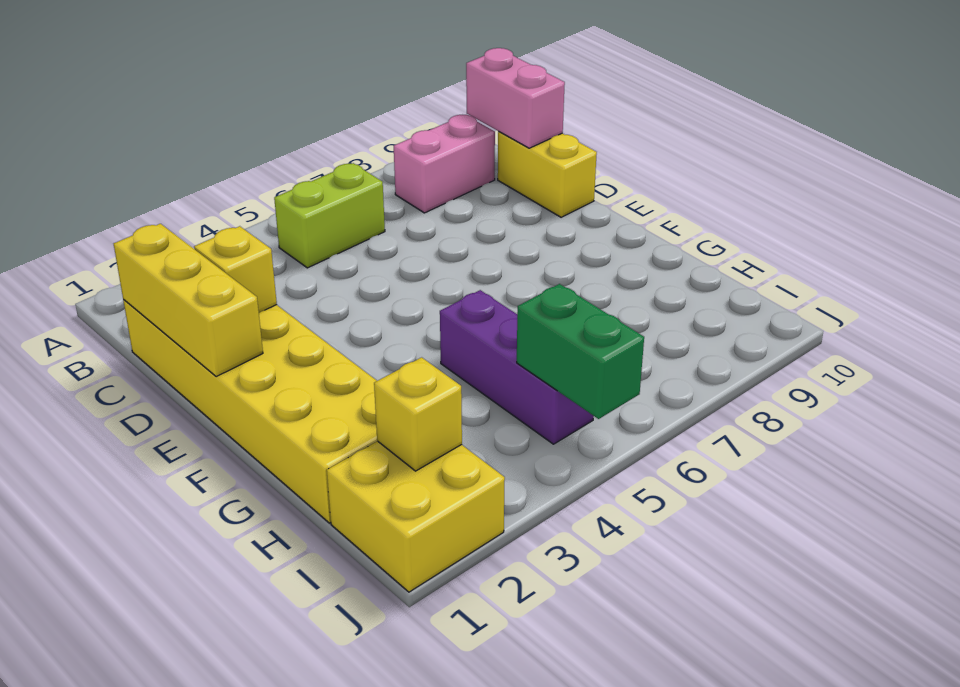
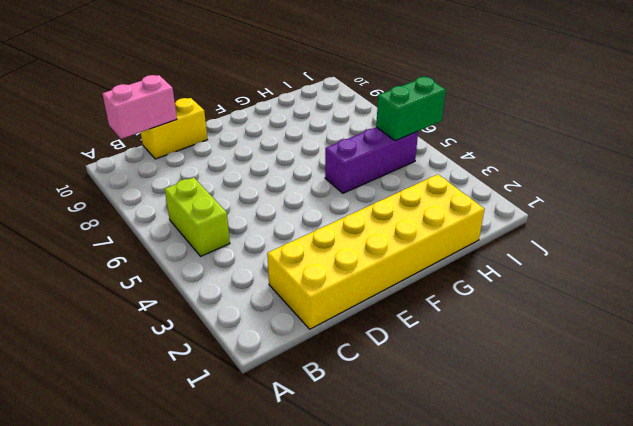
none -> pink 1x2 brick [394,115,495,213]
none -> yellow 2x2 brick [327,441,505,592]

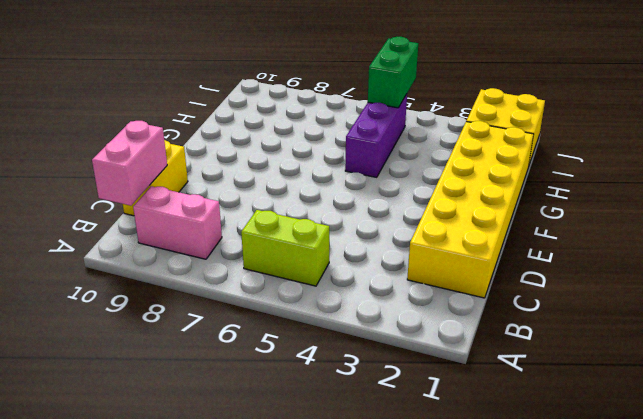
none -> yellow 1x3 brick [114,224,263,377]
none -> yellow 1x1 brick [194,226,277,313]

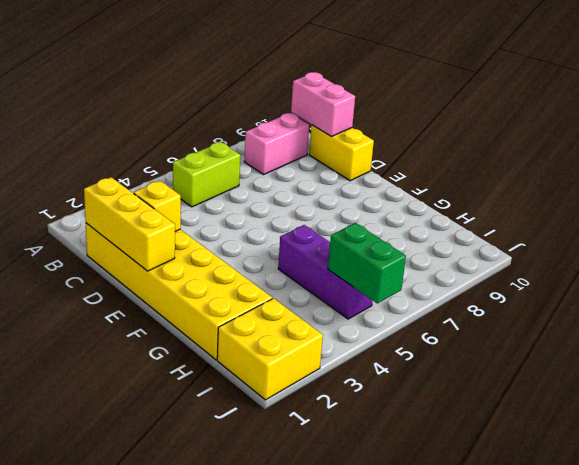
none -> yellow 1x1 brick [374,357,462,471]

